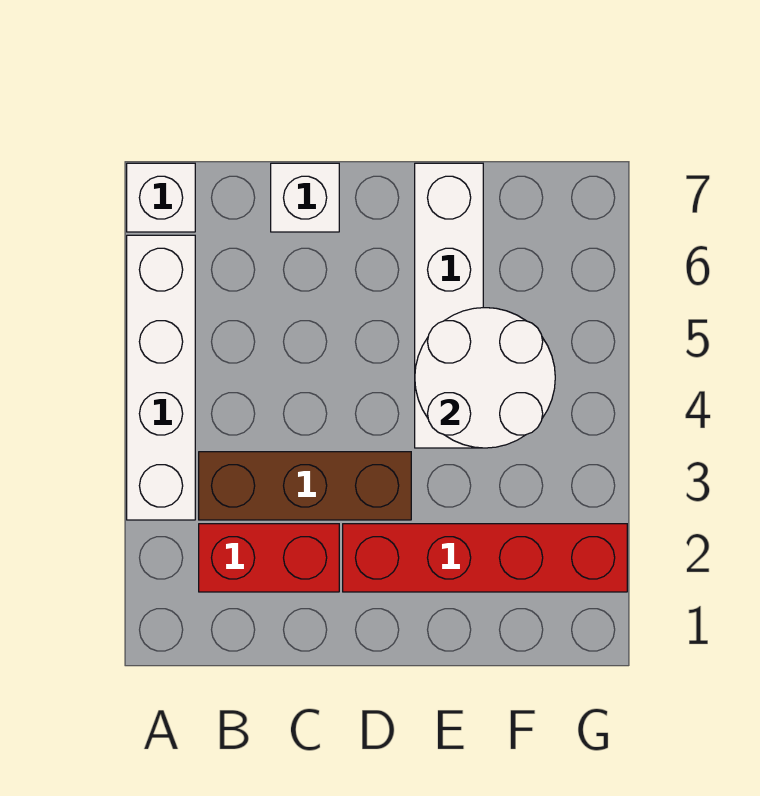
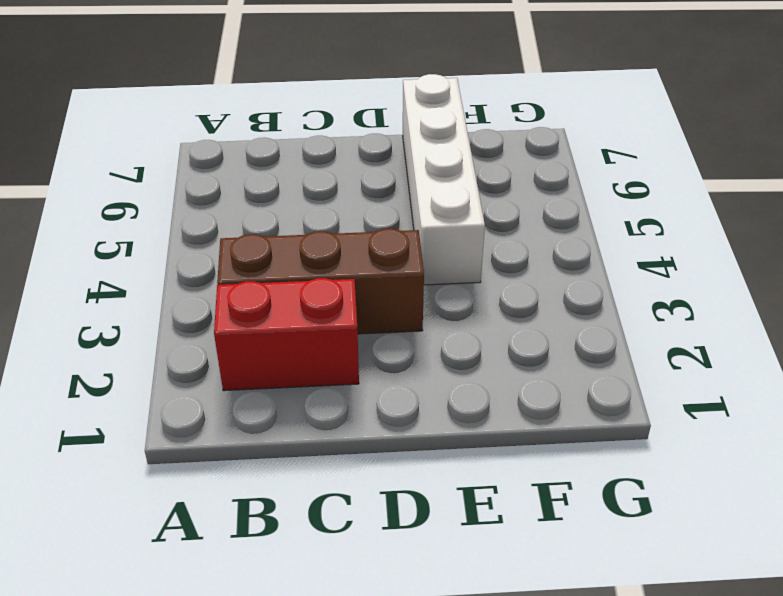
none -> white 1x4 brick [127,235,195,520]
none -> white 1x1 brick [127,163,195,232]

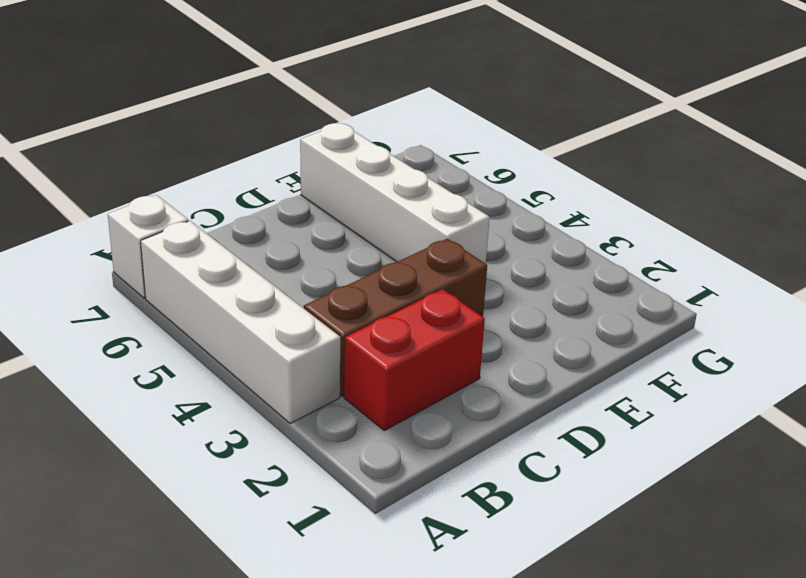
none -> white 1x1 brick [271,163,339,232]
none -> red 1x4 brick [343,524,627,592]

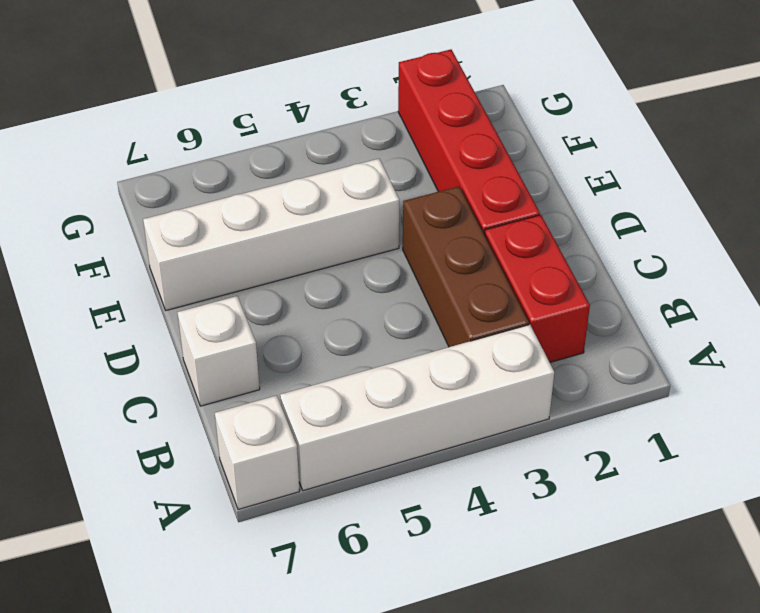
none -> white 2x2 round brick [415,308,555,448]

